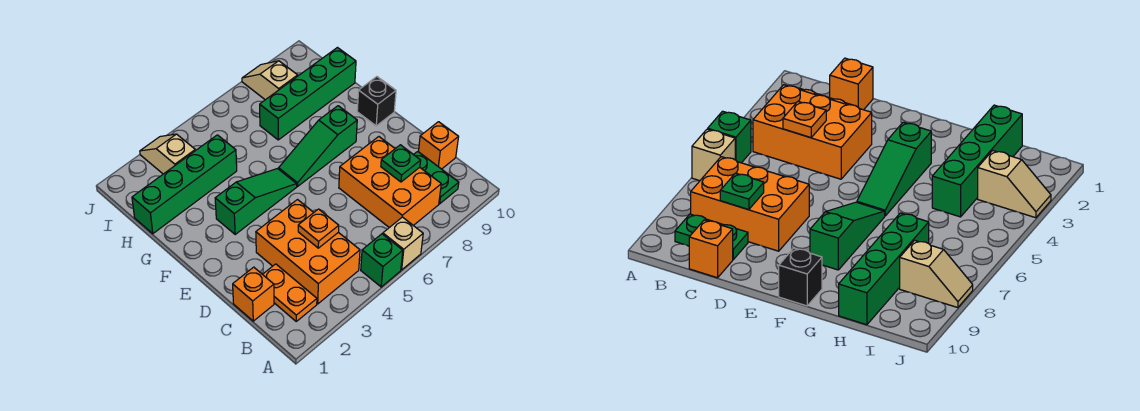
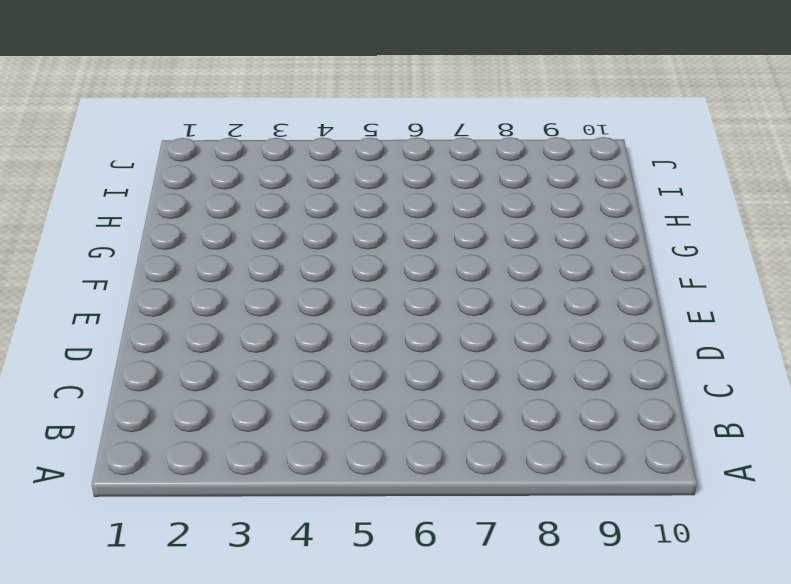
none -> green 1x1 brick [361,234,403,287]
none -> tan 1x1 brick [383,217,423,270]
none -> orange 1x2 plate [263,264,317,321]

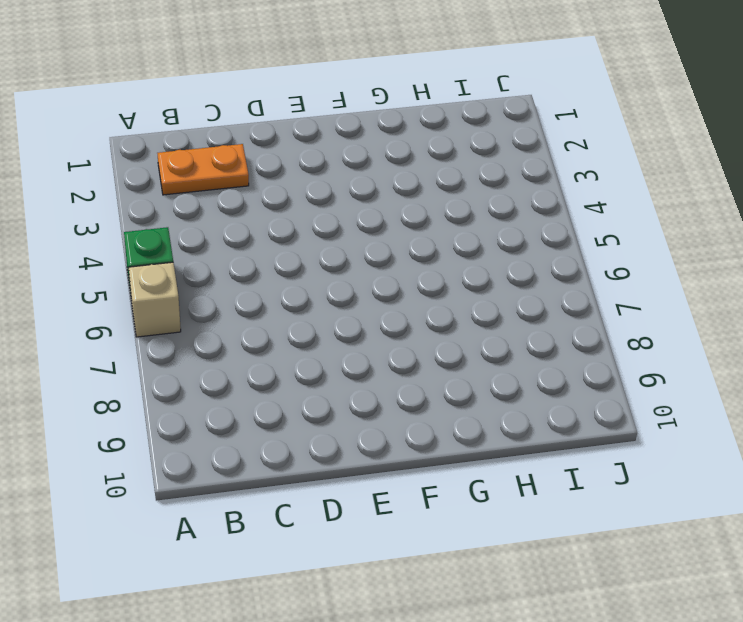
none -> orange 2x3 brick [256,200,360,304]
none -> orange 2x3 brick [339,137,441,228]
none -> green 1x2 plate [414,151,459,204]

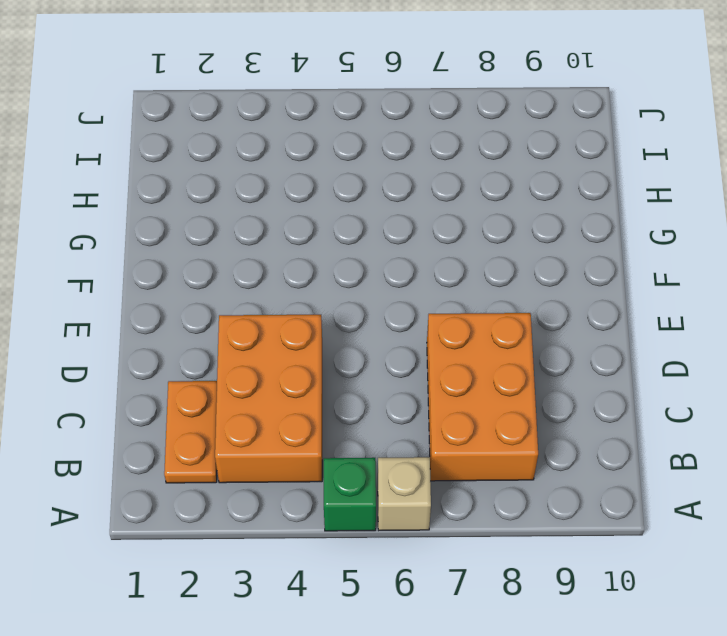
none -> green 1x2 plate [414,151,459,204]
none -> orange 1x1 brick [233,267,274,321]
none -> orange 1x1 brick [418,122,458,169]

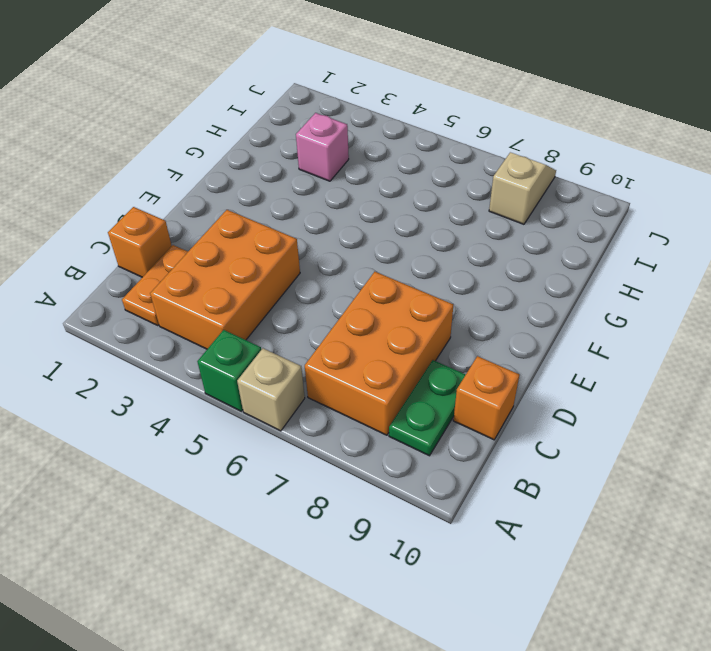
pink 1x1 brick [296,113,349,181] -> green 1x4 brick [132,135,237,234]
none -> green 1x3 slope [215,169,297,234]
none -> green 1x3 slope [279,106,357,186]
none -> black 1x1 brick [357,77,396,126]

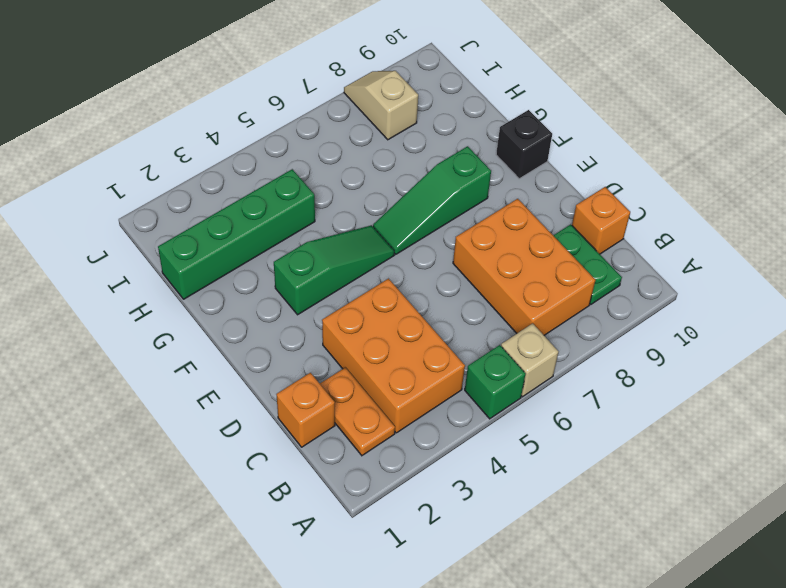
none -> green 1x4 brick [260,48,356,140]
none -> tan 1x2 slope [140,134,195,174]
none -> orange 1x1 plate [298,209,339,248]

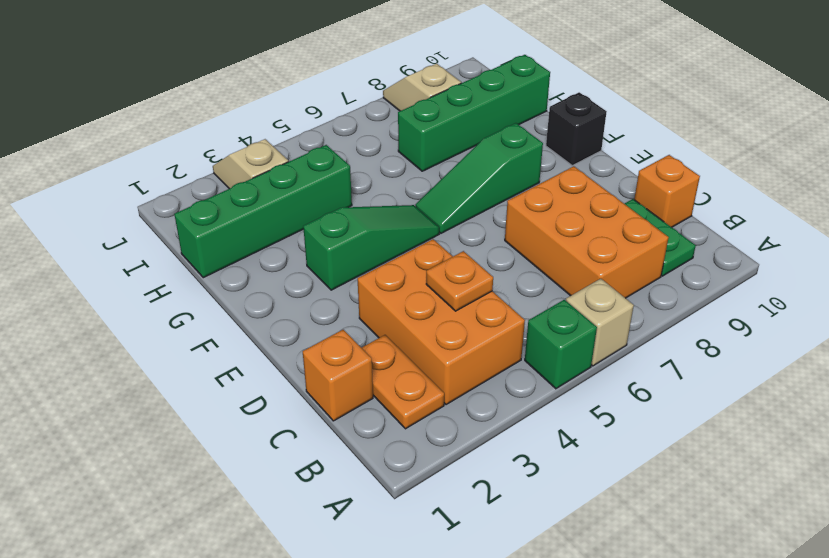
none -> green 1x1 plate [381,145,421,182]

